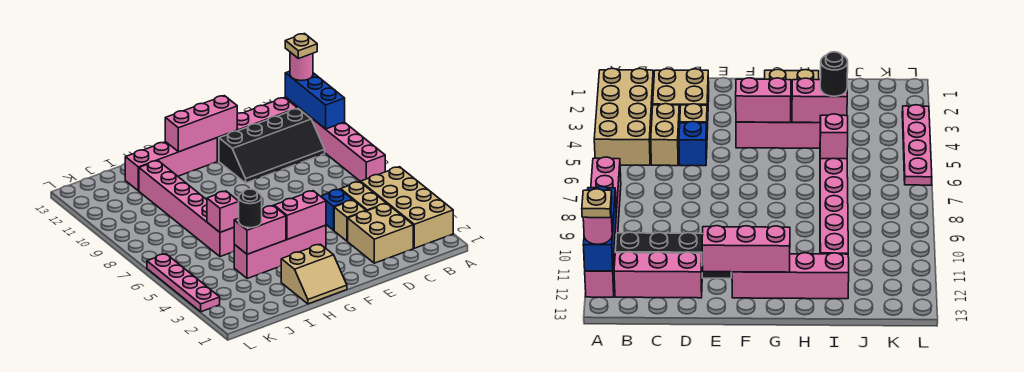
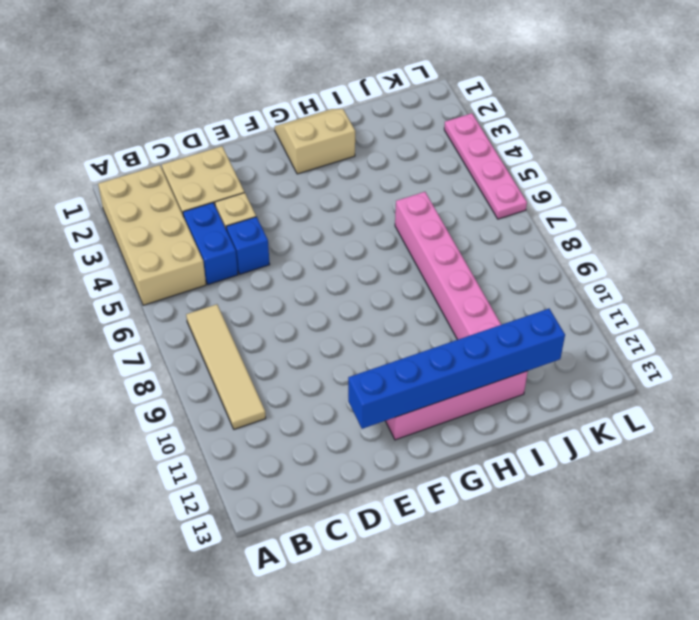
tan 1x4 tile [186,304,266,429] -> black 2x4 slope [219,109,325,183]
blue 1x2 brick [183,203,238,285] -> tan 1x2 brick [341,182,386,211]
blue 1x6 brick [348,309,565,429] -> pink 1x3 brick [165,96,237,152]
none -> pink 1x6 brick [285,97,385,182]
none -> pink 1x3 brick [225,98,297,135]
none -> pink 1x4 brick [234,225,326,279]

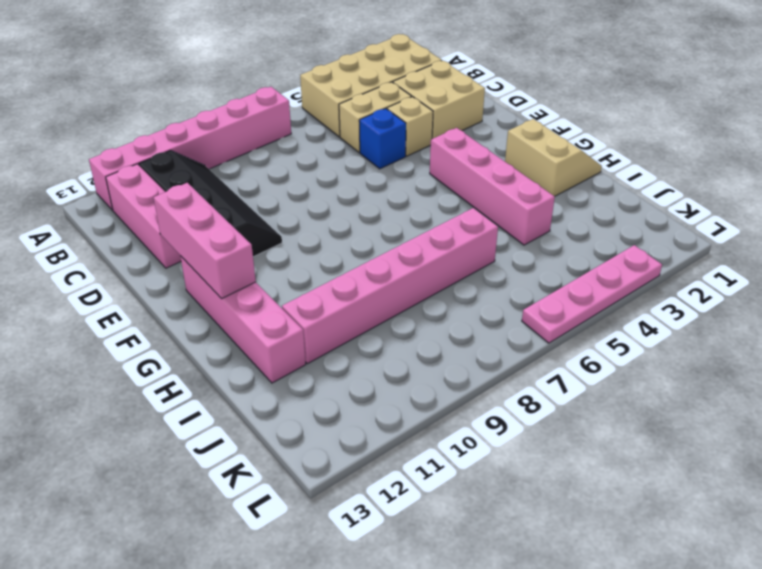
none -> blue 1x3 brick [285,71,345,129]
none -> pink 1x2 brick [274,191,326,240]
none -> pink 1x2 brick [234,206,286,254]

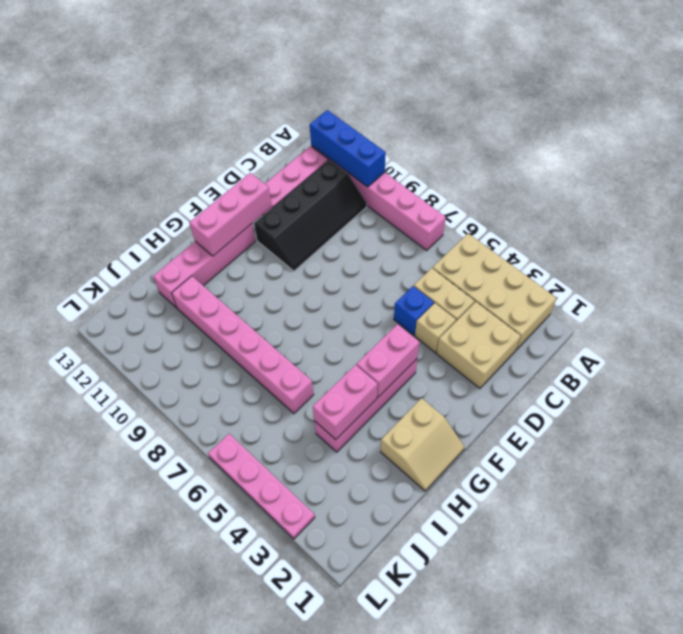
none -> pink 1x1 brick [207,191,239,232]
none -> pink 1x1 round brick [290,52,313,81]
none -> black 1x1 round brick [239,189,262,228]

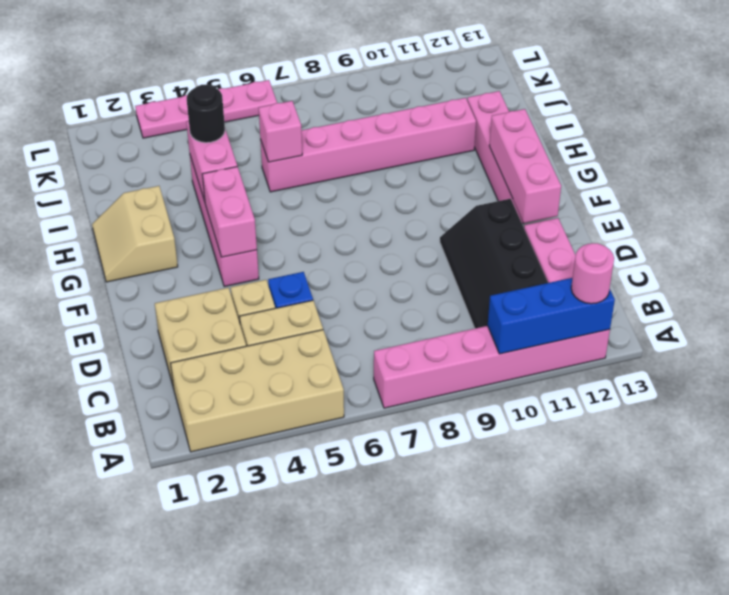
none -> tan 1x1 plate [285,34,317,59]

